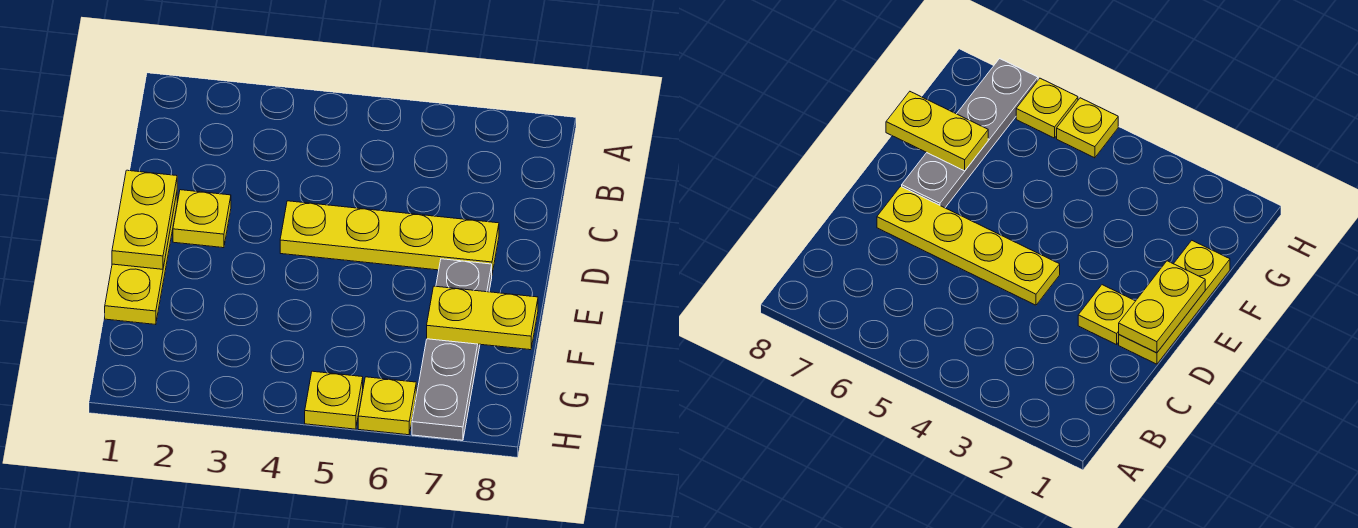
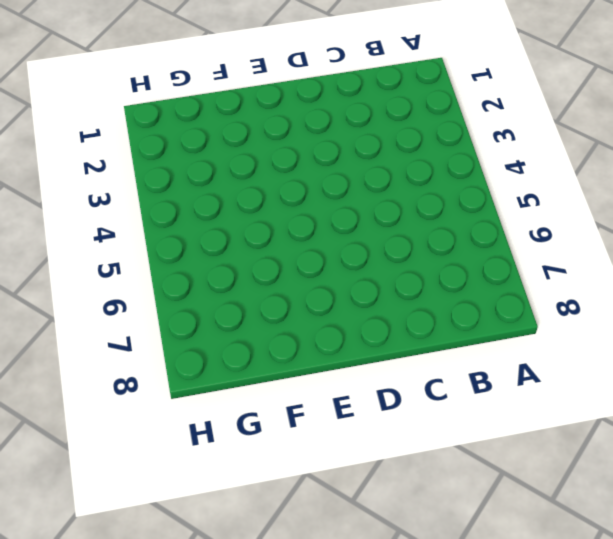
none -> yellow 1x3 plate [105,194,177,325]
none -> yellow 1x1 plate [173,190,231,248]

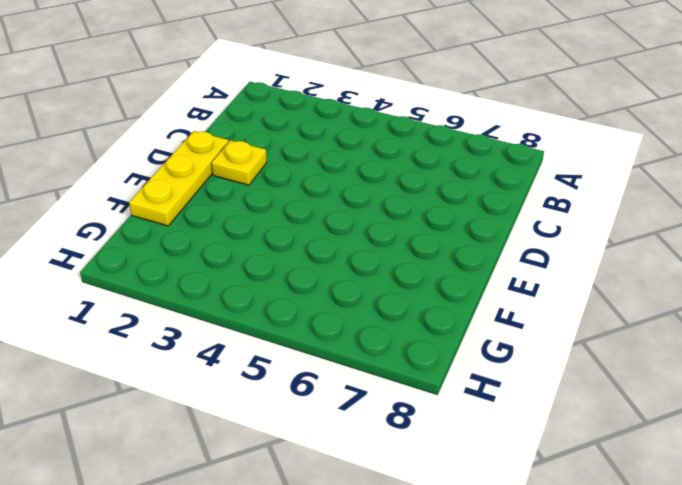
none -> yellow 1x4 plate [280,201,499,273]
none -> grey 1x4 plate [412,259,492,440]

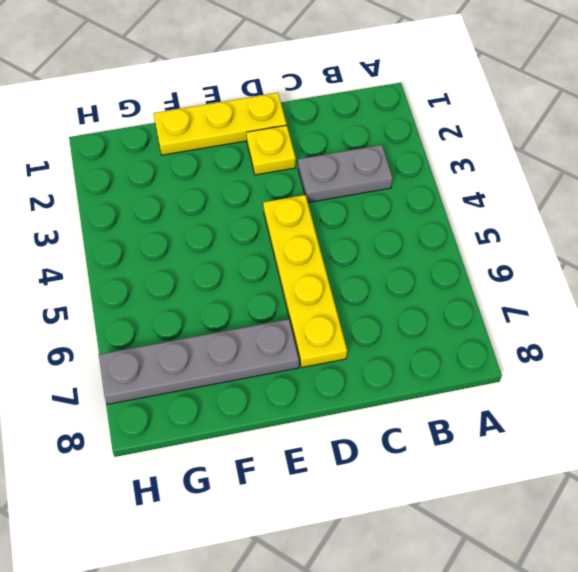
grey 1x2 plate [298,145,393,203] -> none
none -> yellow 1x1 plate [305,371,363,429]
none -> yellow 1x1 plate [358,377,416,435]

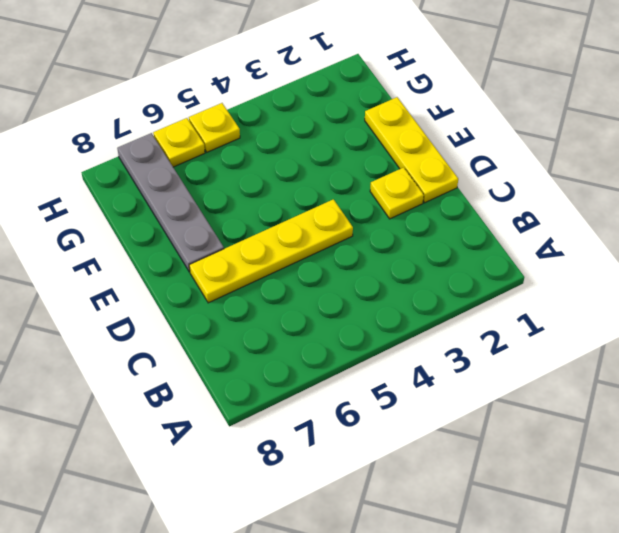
none -> yellow 1x2 plate [112,170,177,269]
none -> yellow 1x2 plate [427,286,538,350]

